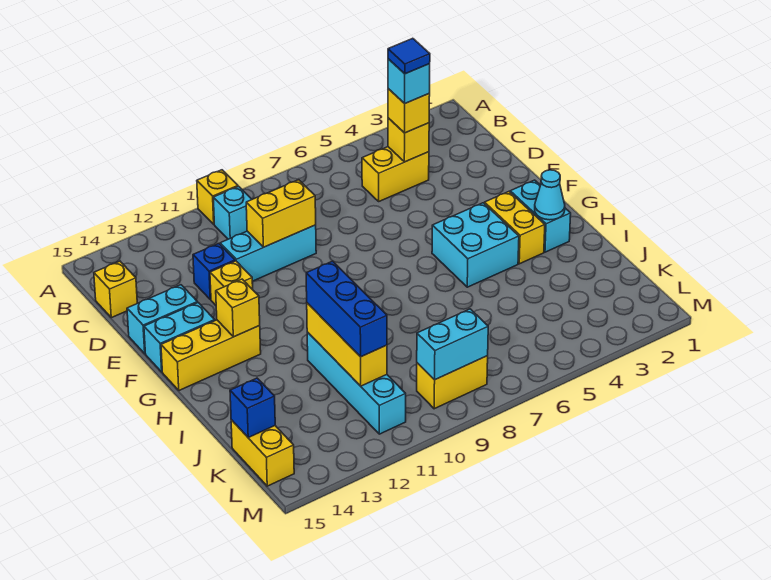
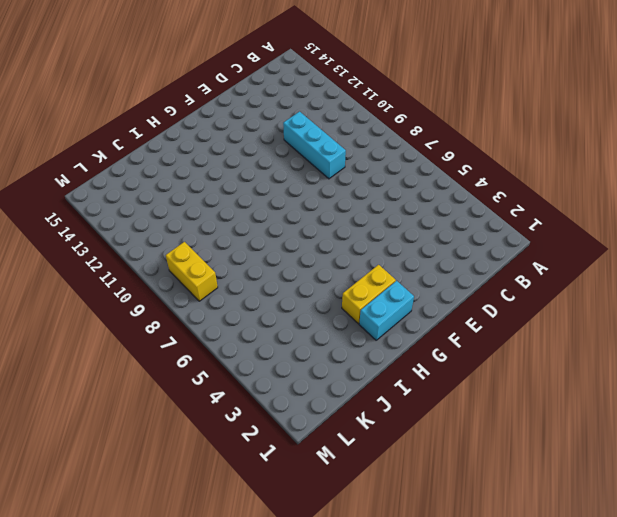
none -> yellow 1x1 brick [197,170,238,224]
none -> cyan 1x1 brick [213,186,252,239]
none -> yellow 1x2 brick [362,147,429,201]

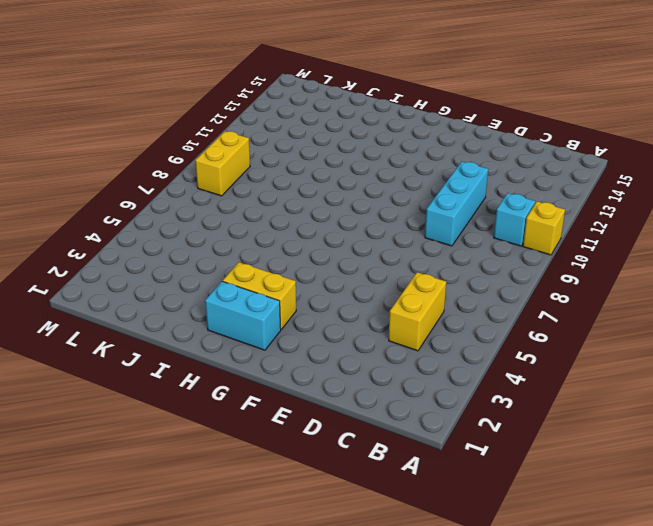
none -> yellow 1x1 brick [94,261,137,318]
none -> blue 1x1 brick [193,244,235,300]
none -> yellow 1x1 brick [210,261,253,305]

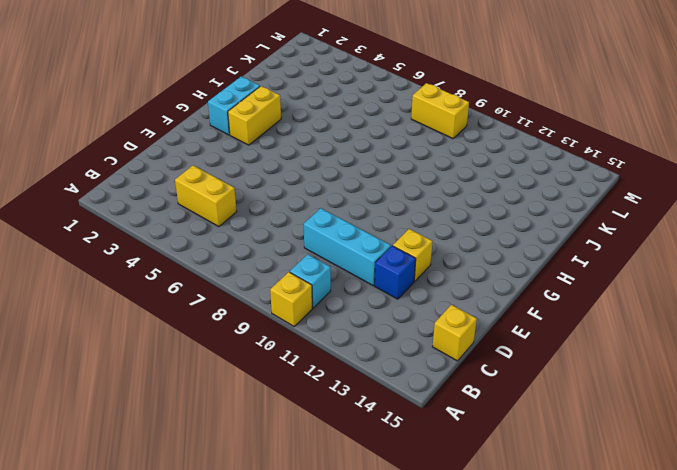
none -> cyan 1x2 brick [127,285,197,354]
none -> cyan 1x2 brick [144,303,215,372]
none -> cyan 2x2 brick [432,203,519,287]

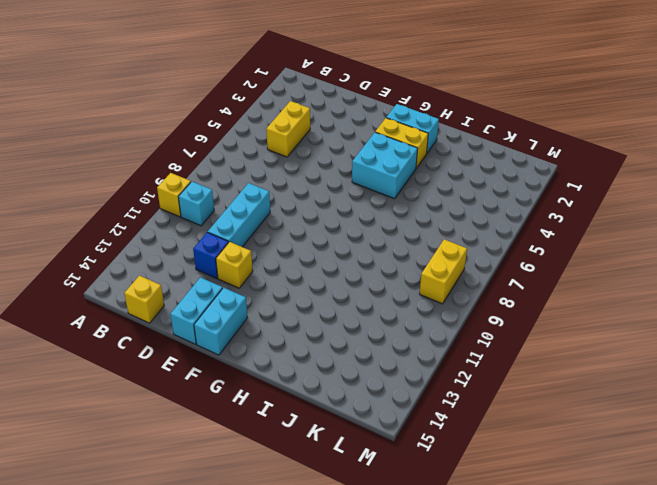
none -> yellow 1x3 brick [161,320,261,390]
none -> cyan 1x4 brick [307,332,406,434]
none -> yellow 1x2 brick [231,420,294,486]

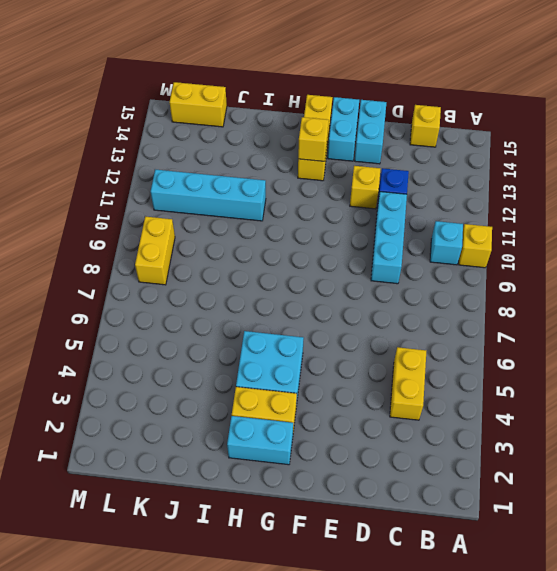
none -> yellow 1x1 brick [388,118,429,162]
none -> yellow 1x2 brick [246,180,316,247]
none -> cyan 1x1 cone [535,170,565,220]

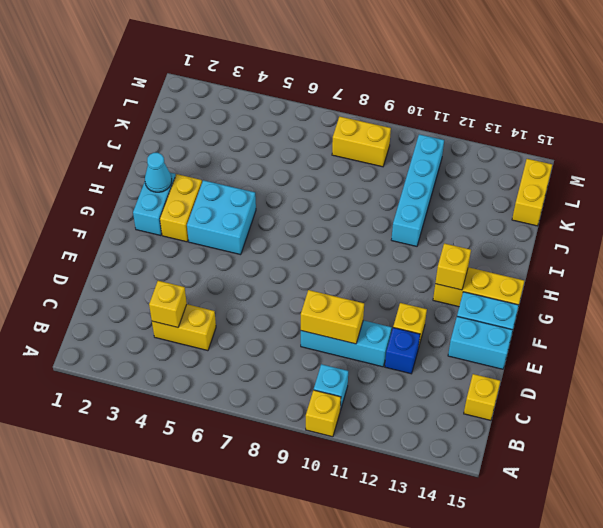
none -> yellow 1x3 brick [307,303,387,386]
none -> blue 1x1 brick [230,378,275,437]
none -> cyan 1x2 brick [417,309,488,380]

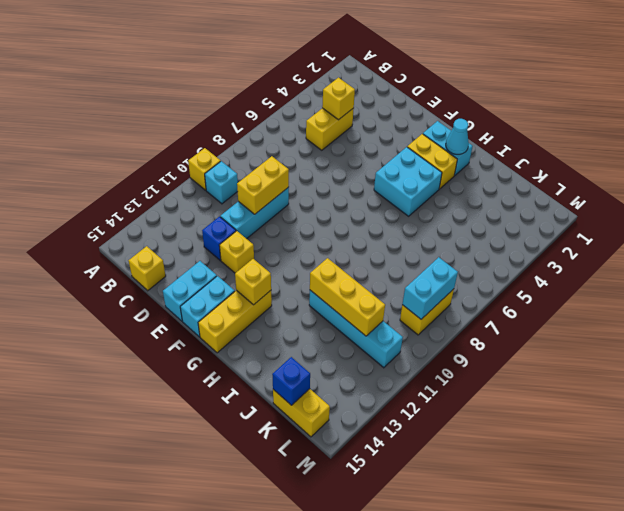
none -> yellow 1x1 brick [388,89,430,133]
none -> blue 1x3 brick [306,261,387,357]
none -> cyan 1x1 brick [388,59,430,103]

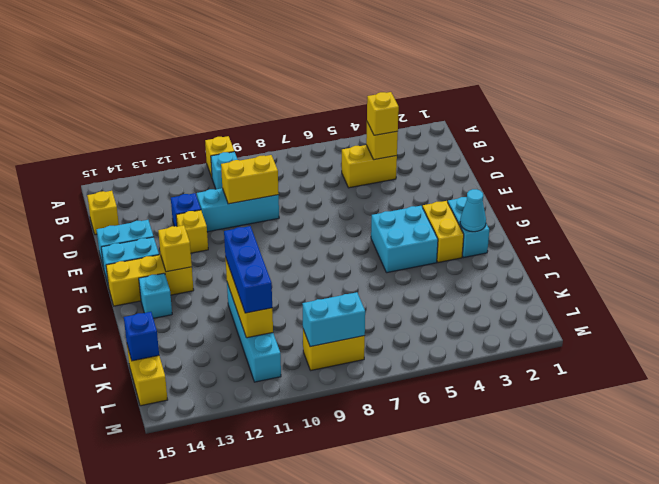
cyan 1x1 brick [139,273,172,318] -> cyan 1x1 brick moved to [388,59,430,103]
none -> blue 1x1 tile [388,38,430,74]

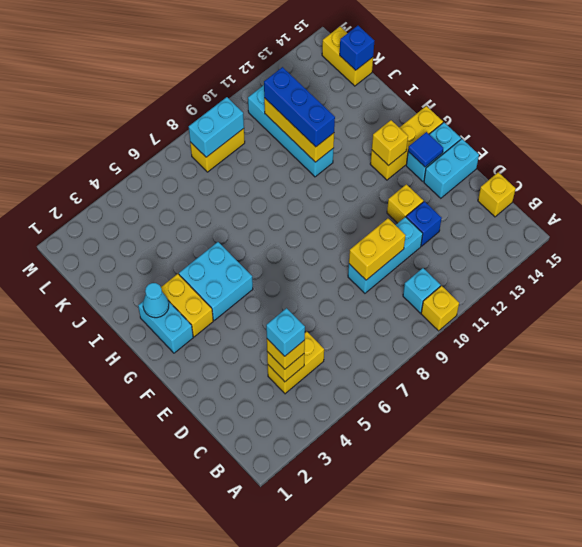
blue 1x1 tile [408,132,443,167] -> blue 1x1 tile moved to [388,38,430,74]

